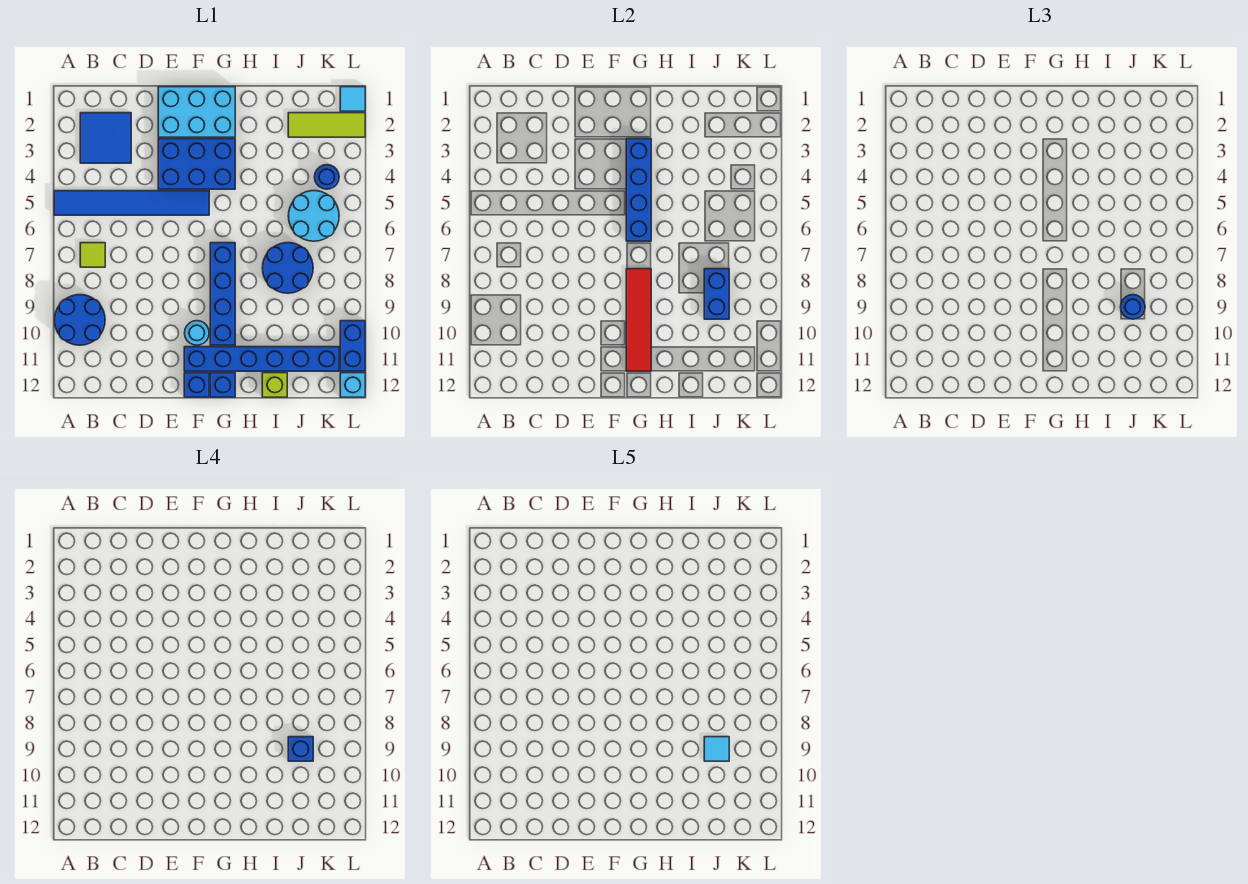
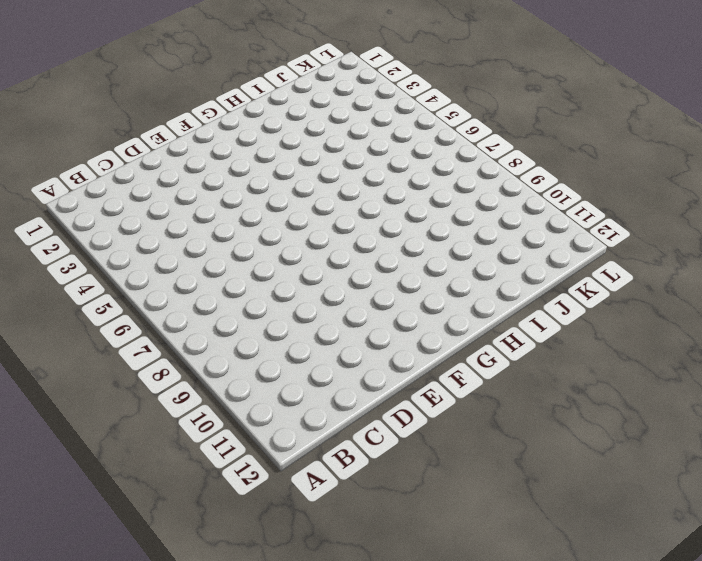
none -> blue 1x6 tile [54,191,209,215]
none -> blue 2x2 round brick [54,295,105,345]
none -> blue 2x2 tile [80,113,131,163]

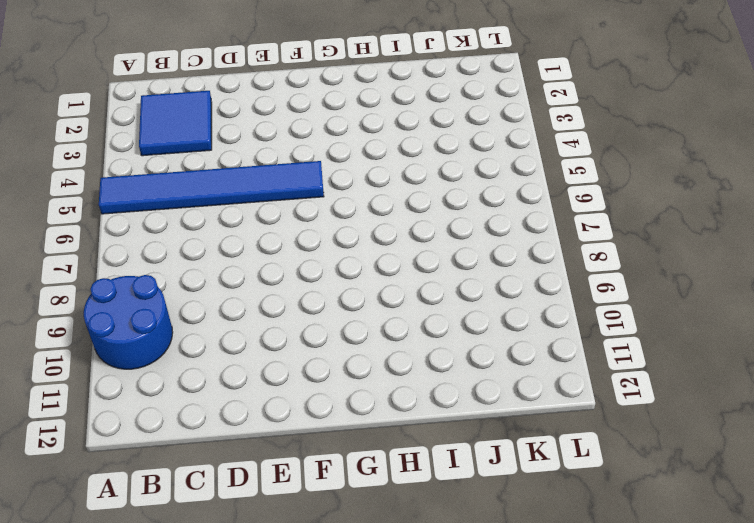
none -> lime 1x1 tile [80,243,105,267]
none -> cyan 2x3 brick [158,87,235,137]
none -> blue 2x3 brick [158,139,235,189]

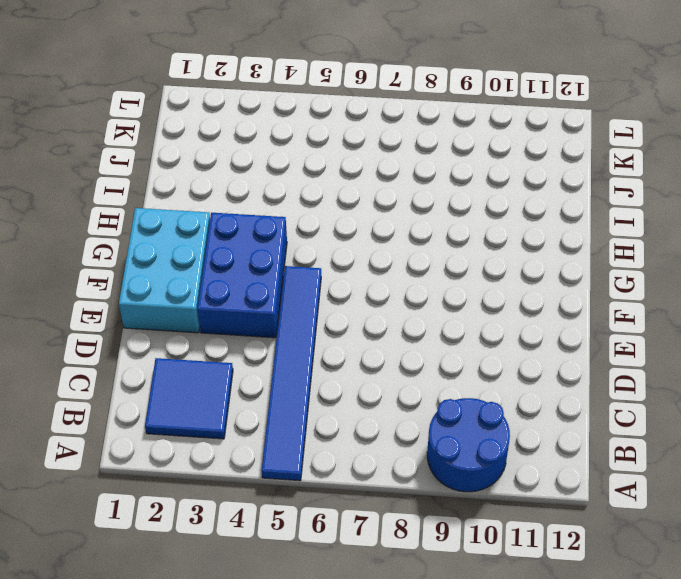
none -> lime 1x1 tile [80,243,105,267]
none -> cyan 1x1 round brick [185,321,209,345]
none -> blue 1x6 brick [184,347,339,371]

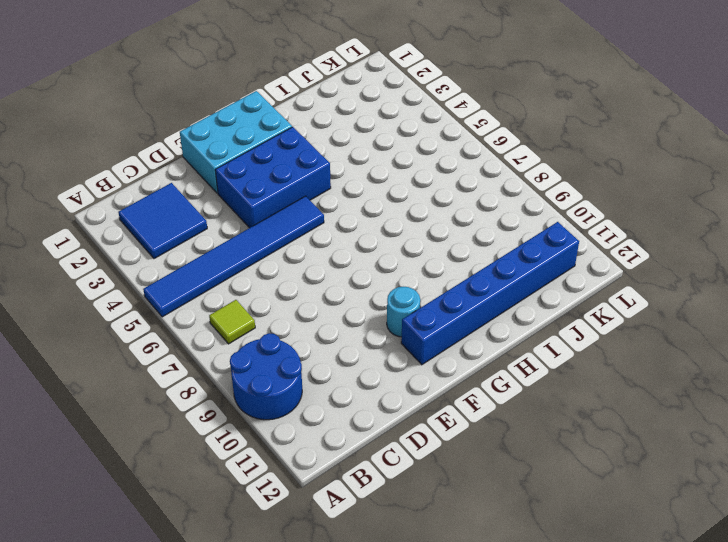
none -> blue 1x1 brick [184,373,209,397]
none -> blue 1x4 brick [210,243,235,345]
none -> blue 1x1 brick [210,373,235,397]

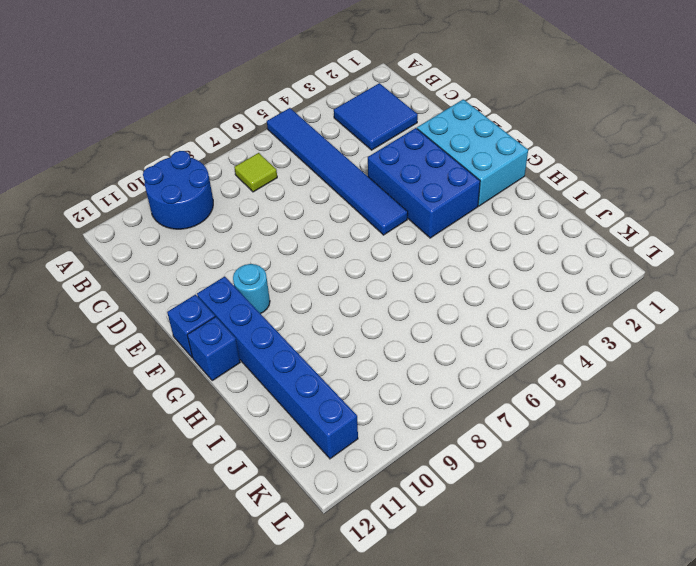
none -> blue 1x4 brick [210,243,235,345]
none -> blue 2x2 round brick [262,243,313,293]
none -> lime 1x1 brick [262,373,287,397]

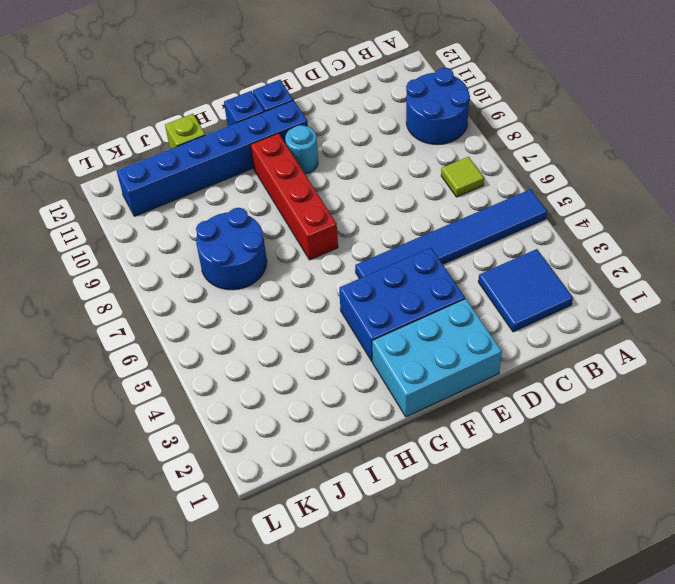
red 1x4 brick [251,133,338,260] -> blue 1x4 brick [210,243,235,345]
none -> lime 1x3 tile [288,113,365,137]
none -> cyan 2x2 round brick [288,191,339,241]
none -> blue 1x1 round brick [315,165,339,189]

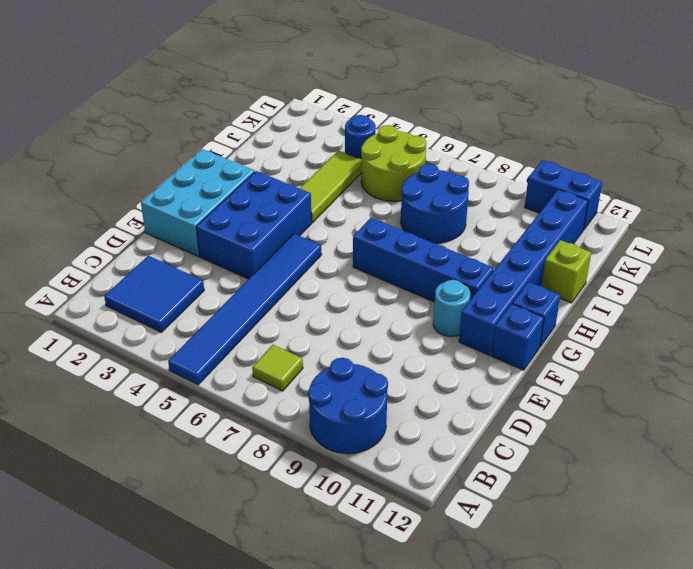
lime 1x3 tile [300,151,362,223] -> lime 1x3 tile moved to [288,113,365,137]
lime 2x2 round brick [361,125,426,201] -> cyan 2x2 round brick [288,191,339,241]
none -> cyan 1x1 tile [340,87,365,111]
none -> cyan 1x1 brick [340,373,365,397]
none -> blue 1x4 brick [626,139,651,241]

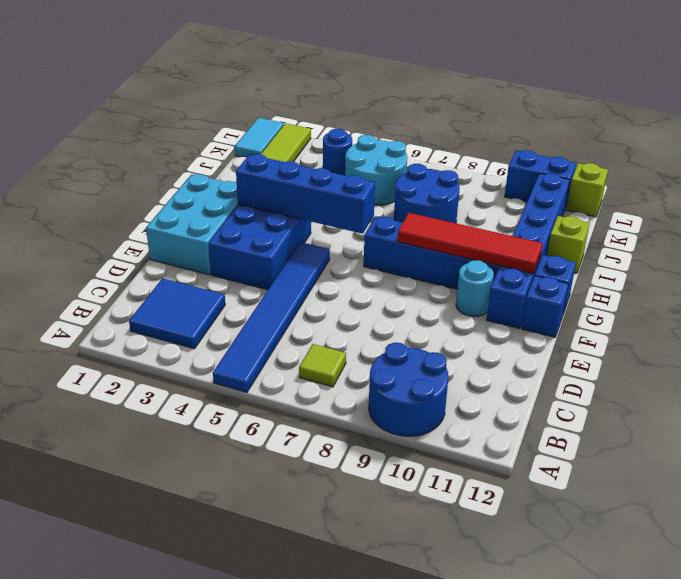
cyan 1x2 tile [235,118,284,158] -> cyan 1x1 tile [340,87,365,111]
lime 1x1 brick [566,163,608,217] -> cyan 1x1 brick [340,373,365,397]
none -> blue 1x2 brick [704,269,729,319]
none -> blue 1x1 round brick [1121,295,1145,319]
none -> blue 1x1 brick [288,737,313,761]

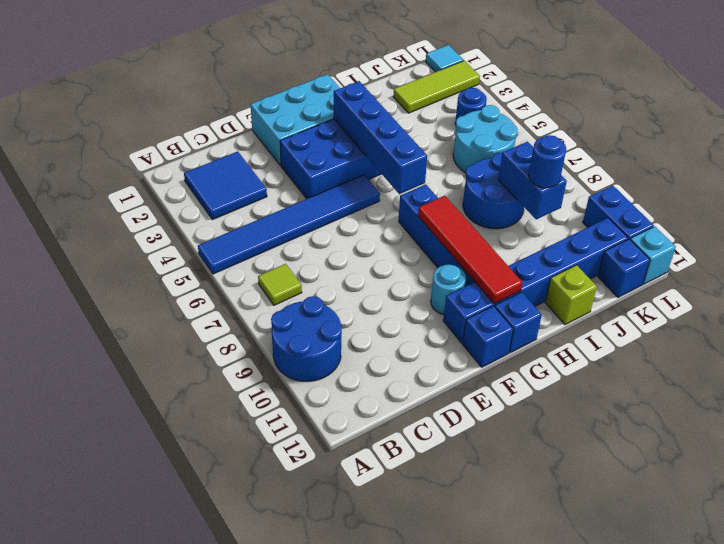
blue 1x1 brick [598,239,650,297] -> blue 1x1 brick moved to [288,737,313,761]
none -> cyan 1x1 tile [704,737,729,761]

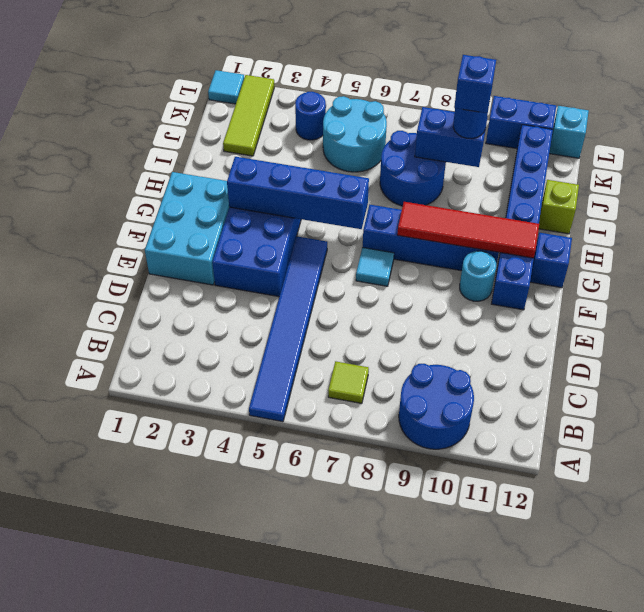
cyan 1x1 tile [356,248,394,286] -> cyan 1x1 tile moved to [704,737,729,761]
none -> blue 2x2 tile [80,113,131,163]
none -> blue 1x1 brick [184,373,209,397]

